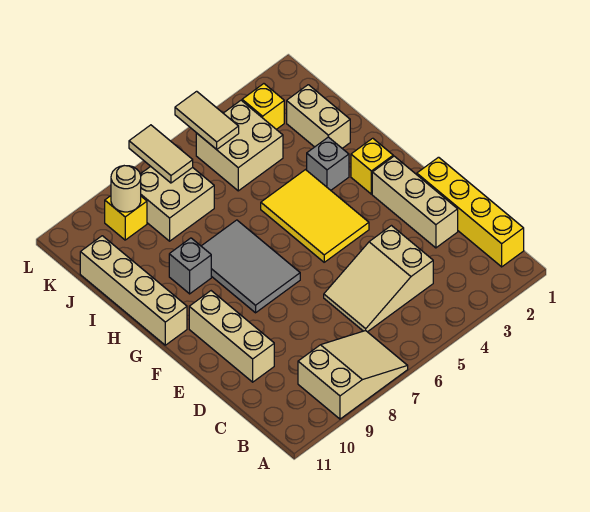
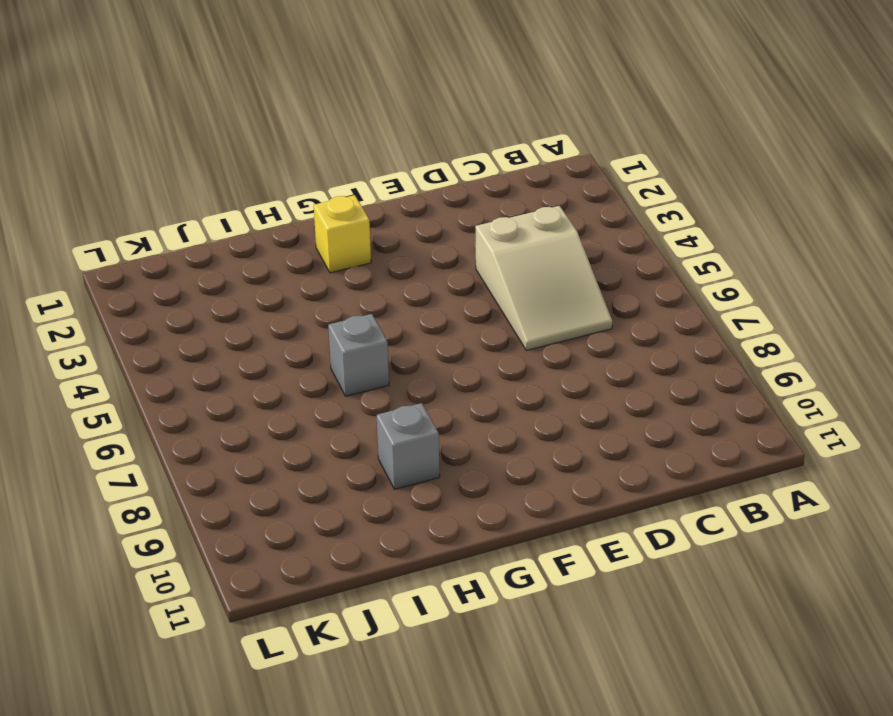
grey 1x1 brick [328,314,389,396] -> grey 1x1 brick moved to [307,137,349,190]
none -> tan 2x3 slope [298,331,408,419]
none -> yellow 1x4 brick [417,157,524,267]
none -> tan 1x3 brick [372,156,458,248]

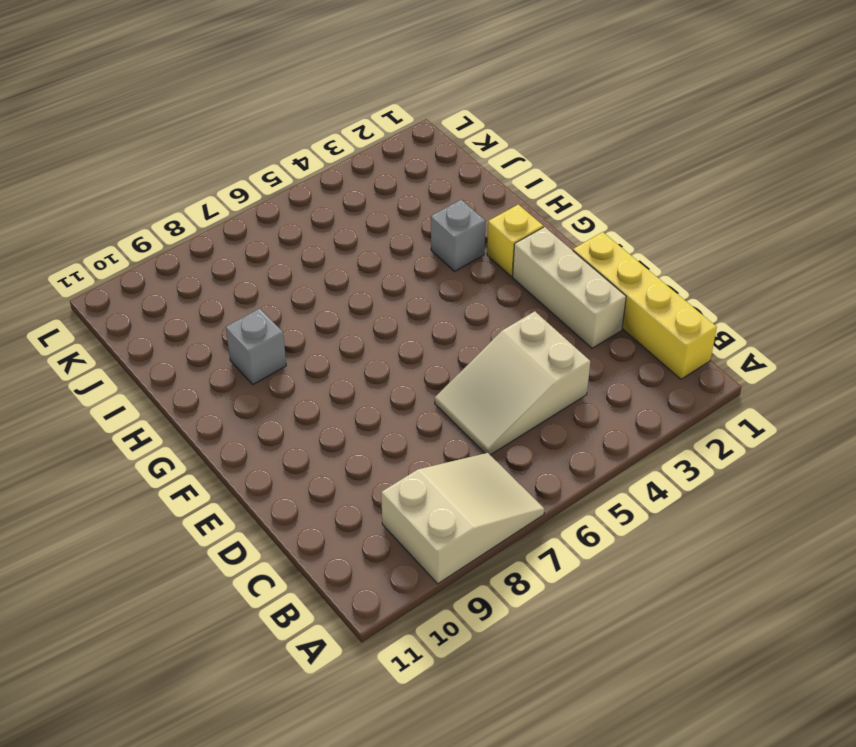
none -> tan 1x3 brick [189,291,274,382]
none -> yellow 2x3 tile [261,170,369,262]
none -> grey 2x3 tile [201,220,300,313]

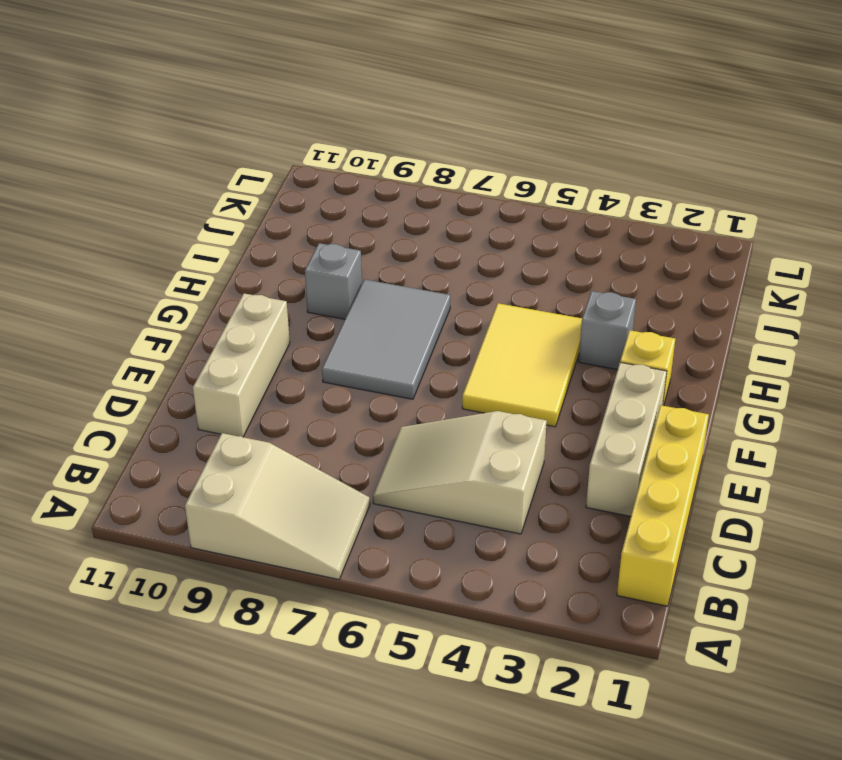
none -> tan 1x4 brick [80,236,187,345]
none -> tan 1x2 brick [287,85,350,148]
none -> tan 2x2 brick [196,100,283,191]

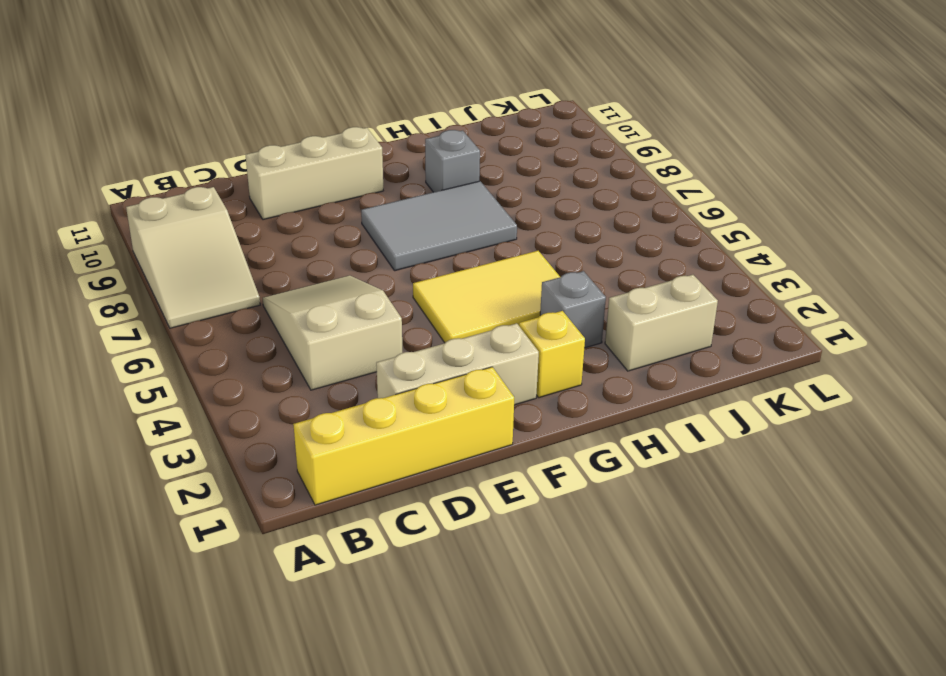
none -> tan 1x4 brick [80,236,187,345]
none -> tan 2x2 brick [196,100,283,191]
none -> tan 2x2 brick [140,166,214,241]

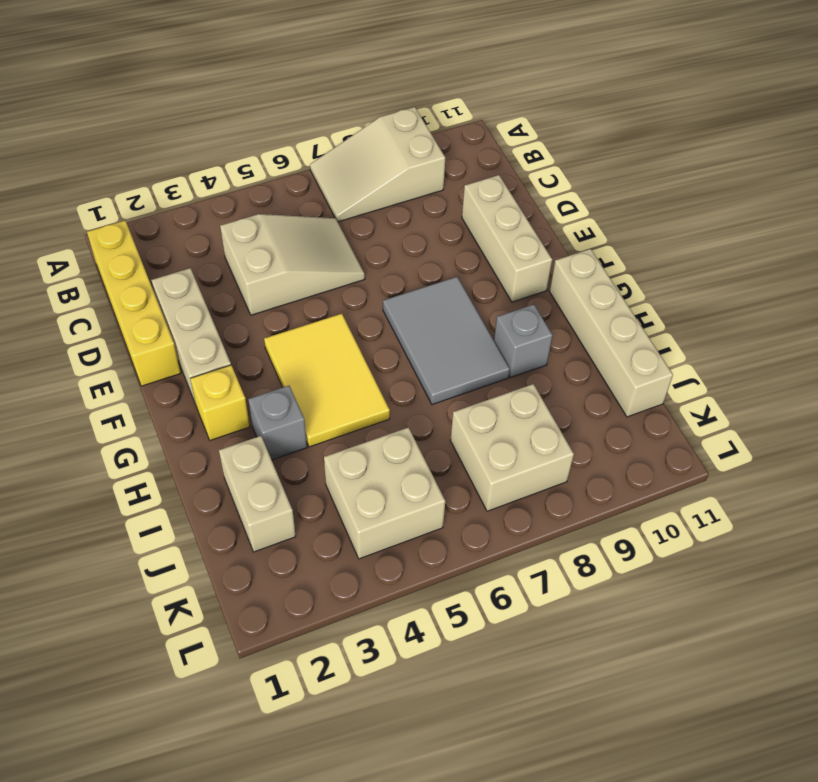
none -> yellow 1x1 brick [242,84,284,129]
none -> yellow 1x1 brick [105,196,147,240]
none -> tan 1x2 tile [175,91,239,149]

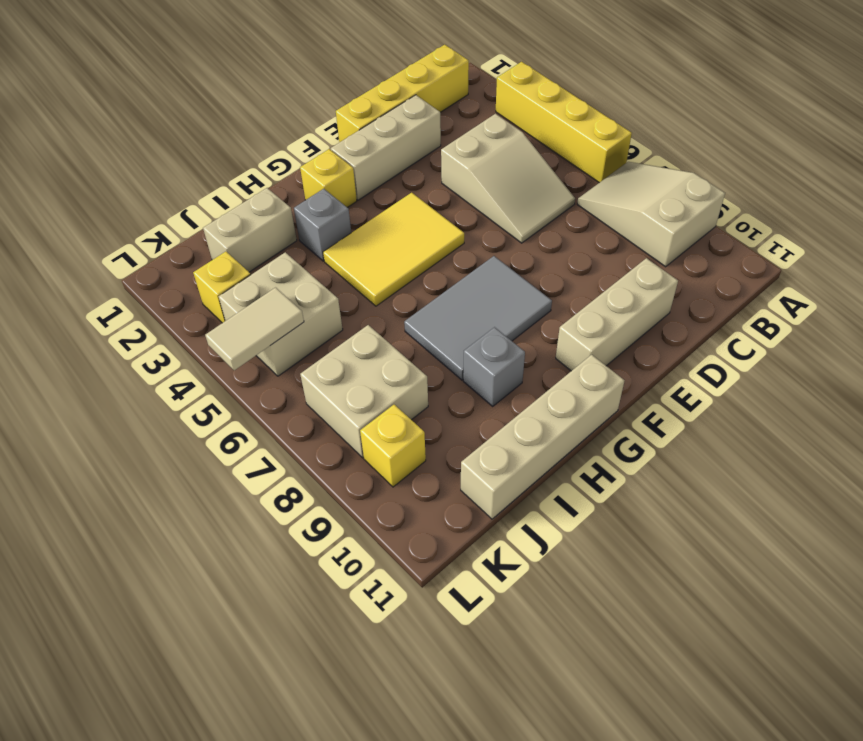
yellow 1x4 brick [496,62,632,183] -> none
none -> tan 1x2 tile [129,125,193,183]
none -> tan 1x1 round brick [111,166,141,212]

